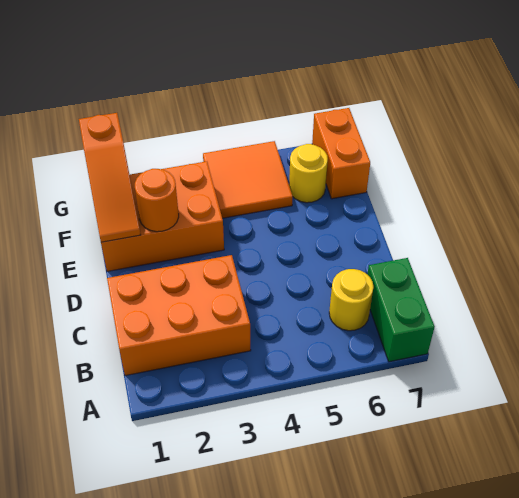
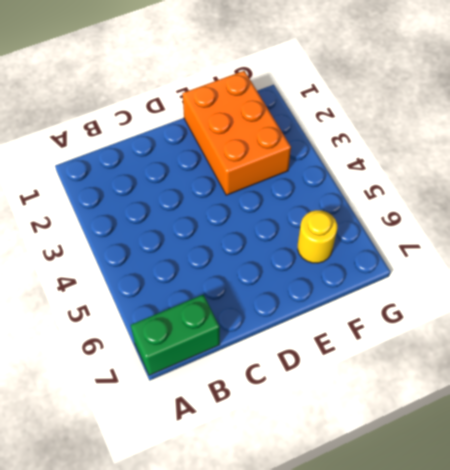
none -> orange 2x3 brick [107,255,251,376]
none -> yellow 1x1 round brick [329,269,374,331]

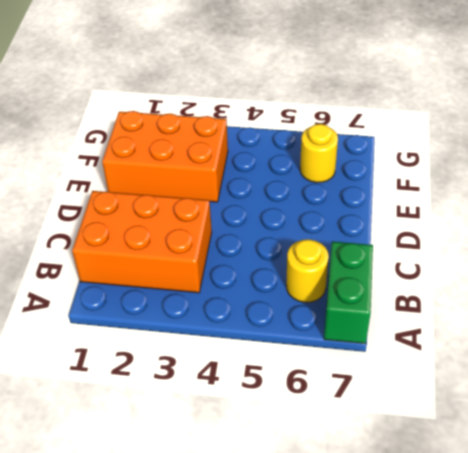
none -> orange 2x2 tile [203,141,293,218]
none -> orange 1x2 brick [312,108,370,199]

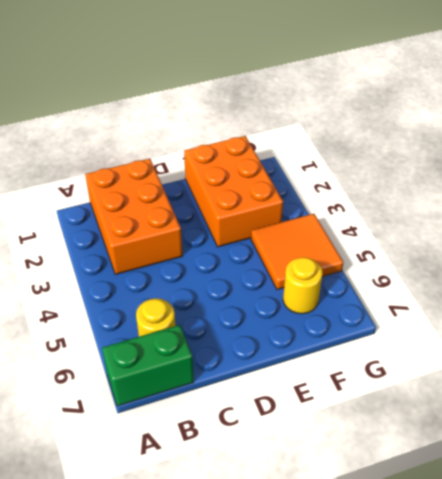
none -> orange 1x2 brick [312,108,370,199]
none -> orange 1x3 slope [79,113,141,242]

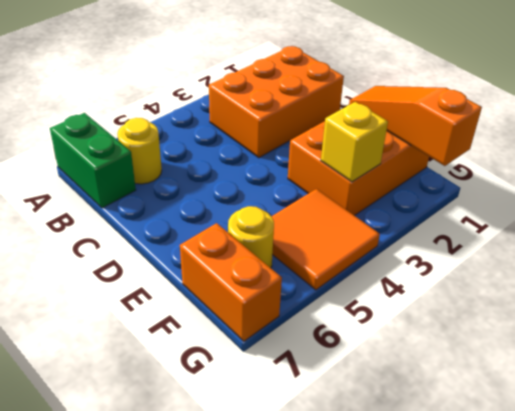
yellow 1x1 brick [321,102,388,182] -> none
none -> orange 1x1 round brick [135,169,179,232]

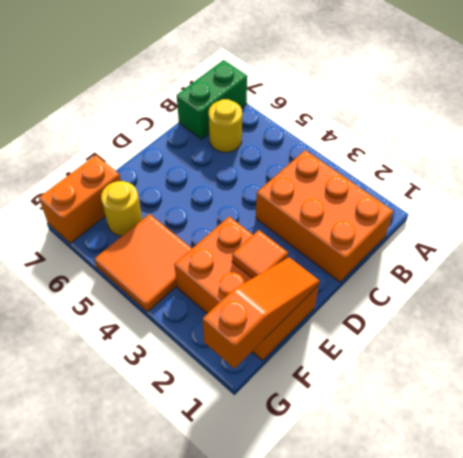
orange 1x1 tile [232,230,288,278] -> orange 1x1 round brick [135,169,179,232]

